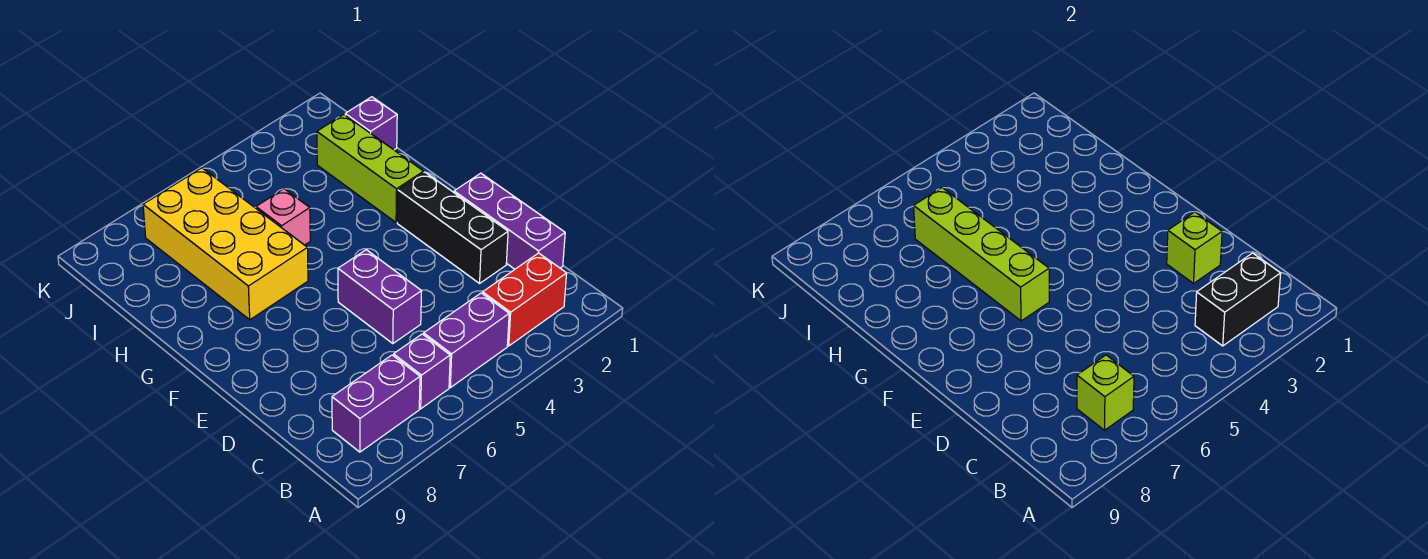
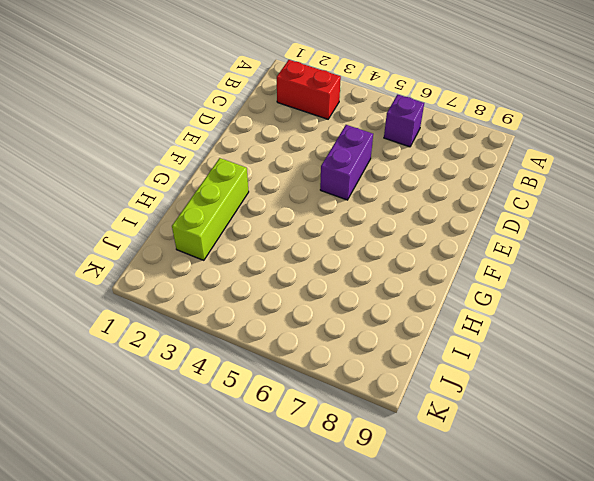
none -> purple 1x2 brick [424,293,509,388]
none -> purple 1x2 brick [332,355,420,452]
none -> purple 1x3 brick [454,173,565,269]

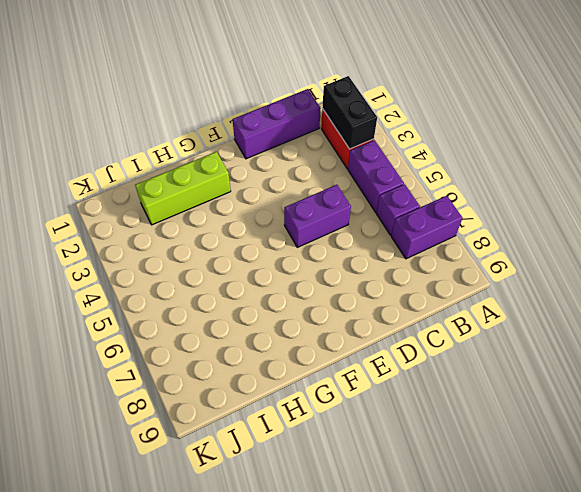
purple 1x2 brick [391,196,462,259] -> purple 1x2 brick turned to [332,355,420,452]
none -> black 1x3 brick [397,172,508,283]
none -> yellow 2x4 brick [143,168,308,320]
none -> pink 1x1 brick [256,189,310,245]

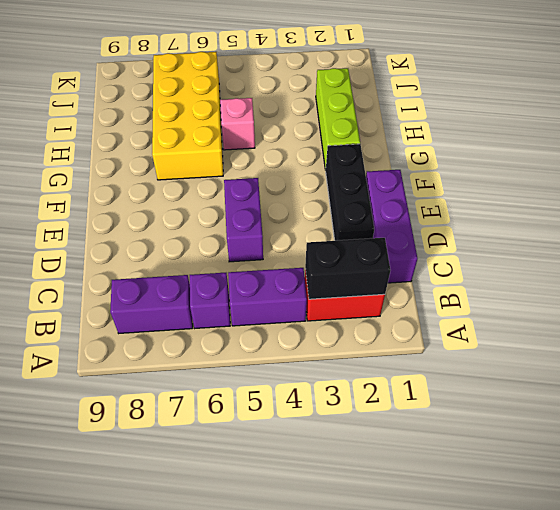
none -> purple 1x1 brick [345,97,397,150]
none -> lime 1x1 brick [1077,355,1134,430]
none -> lime 1x1 brick [1167,212,1222,283]

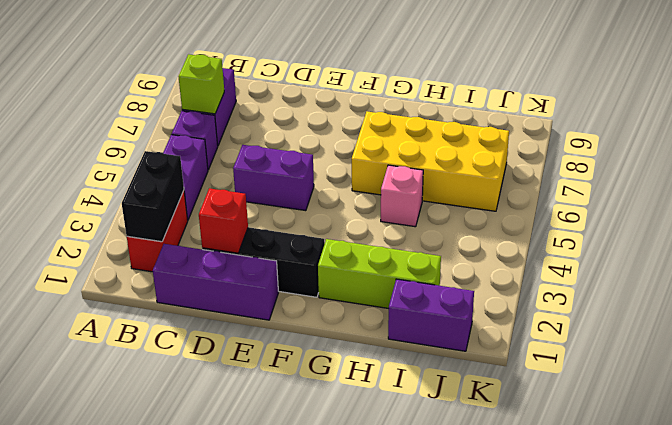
red 1x1 brick [199,188,248,253] -> lime 1x1 brick [1167,212,1222,283]
purple 1x2 brick [388,279,474,351] -> purple 1x1 brick [345,97,397,150]
none -> lime 1x4 brick [914,188,1049,321]

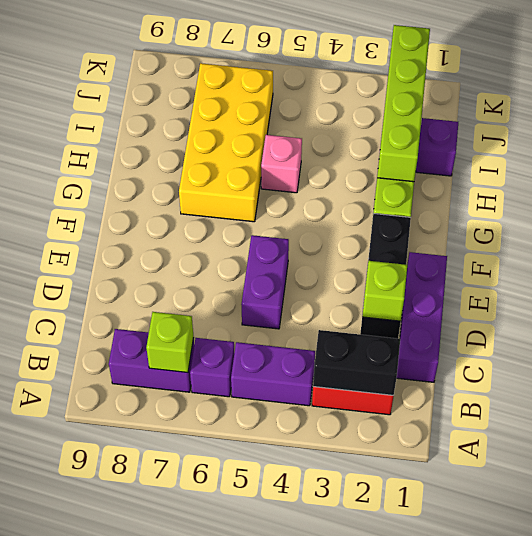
lime 1x4 brick [377,25,430,182] -> lime 1x4 brick moved to [914,188,1049,321]

